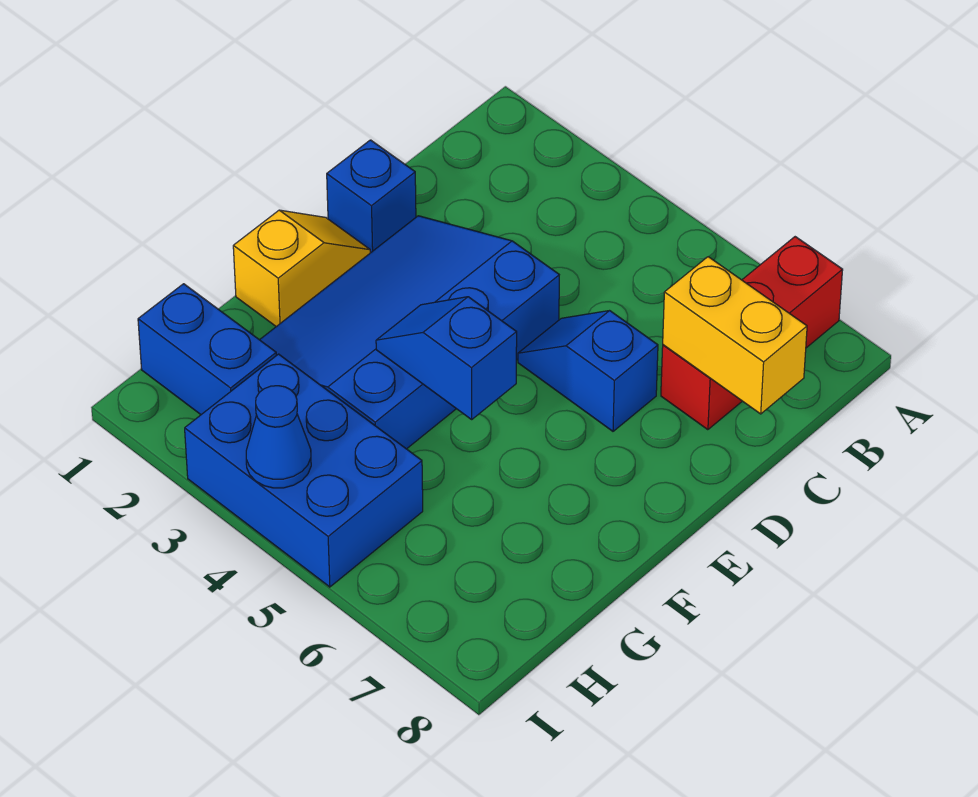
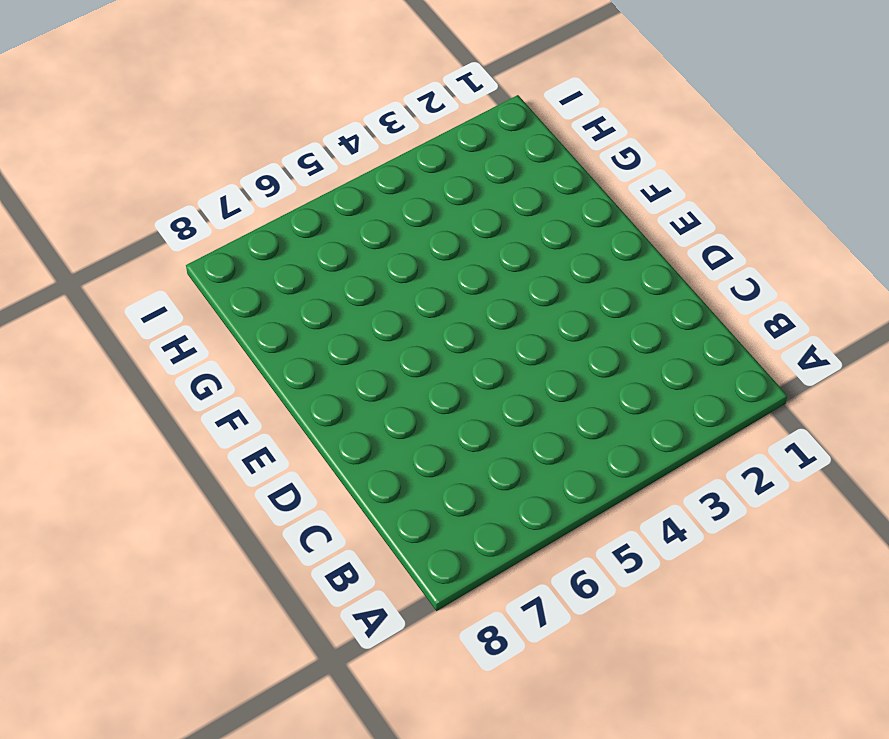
none -> red 1x3 brick [661,237,843,430]
none -> blue 1x1 brick [327,140,416,253]

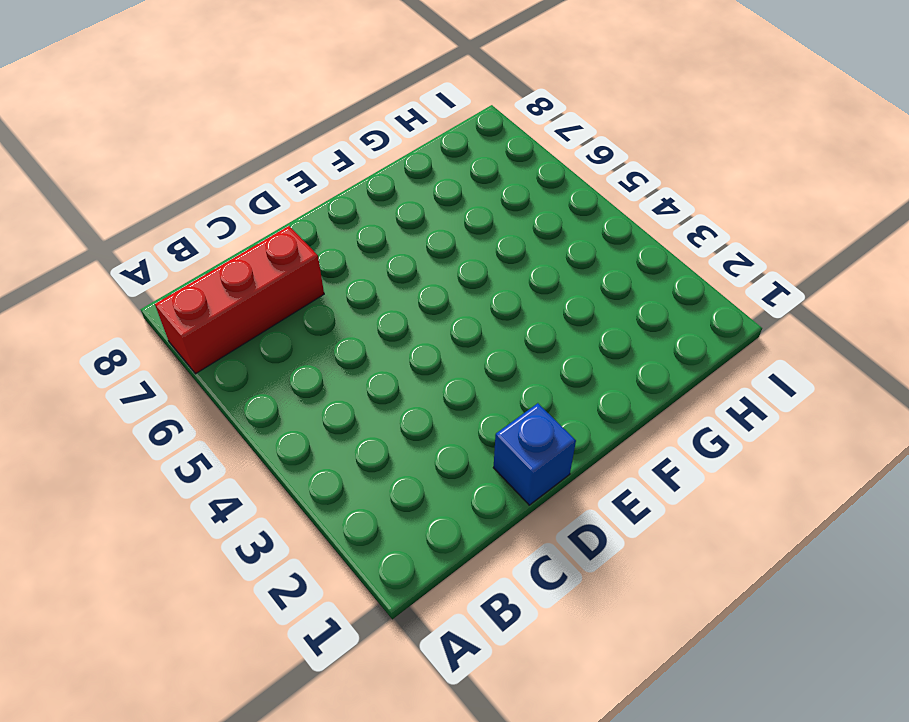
none -> blue 3x4 slope [260,216,559,449]
none -> blue 1x2 slope [518,311,658,431]

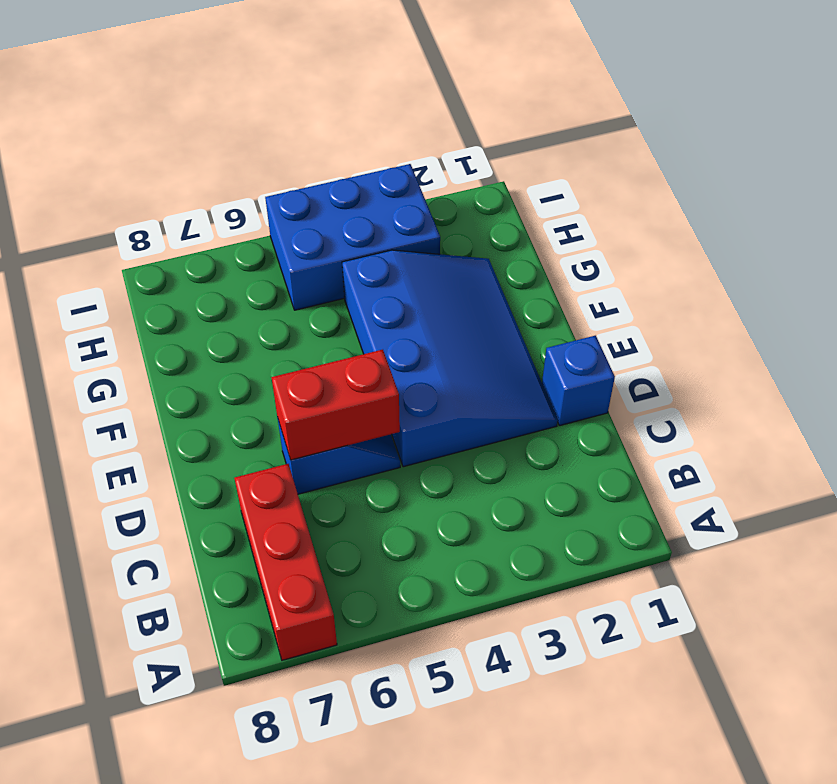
red 1x2 brick [271,350,400,460] -> none
none -> yellow 1x2 slope [233,210,370,327]
none -> blue 1x2 brick [138,284,276,414]

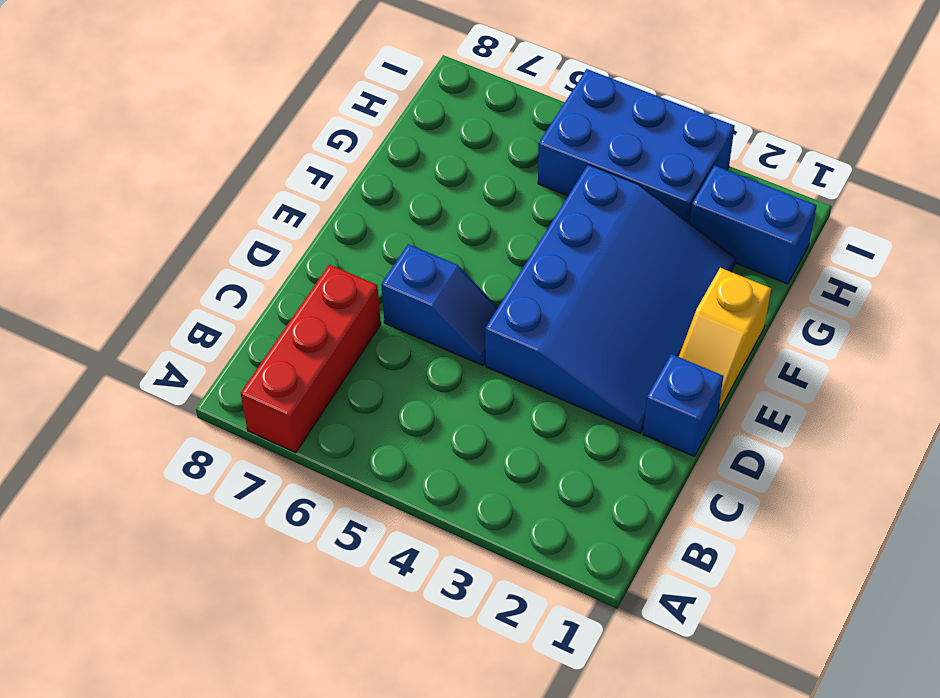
none -> yellow 1x2 brick [663,257,807,414]
none -> blue 1x2 slope [376,297,517,419]

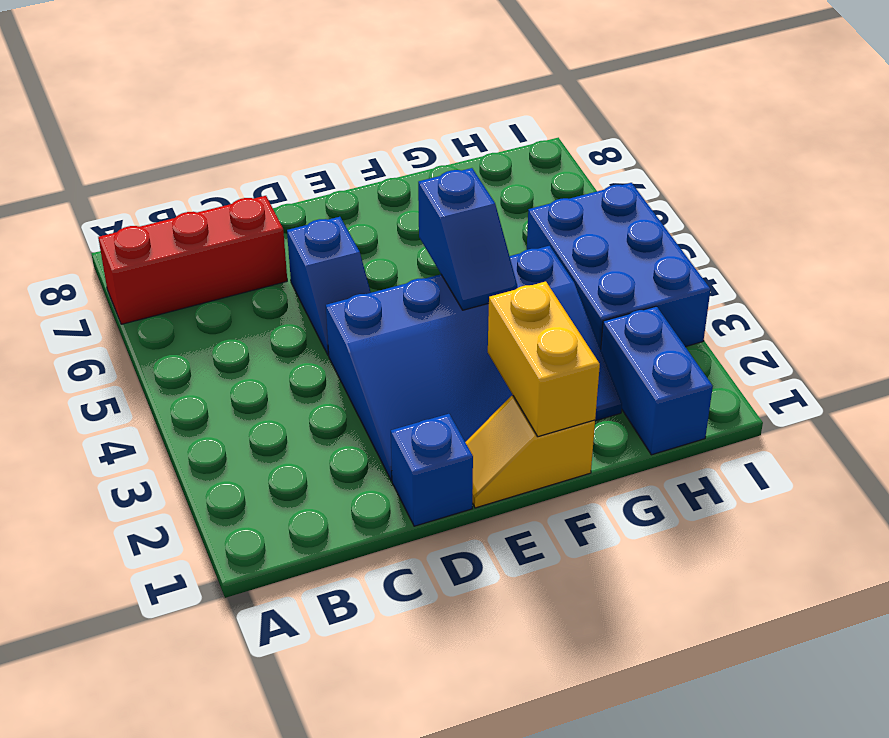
yellow 1x2 brick [488,282,600,437] -> yellow 1x2 brick moved to [663,257,807,414]
none -> blue 1x1 cone [246,386,311,488]

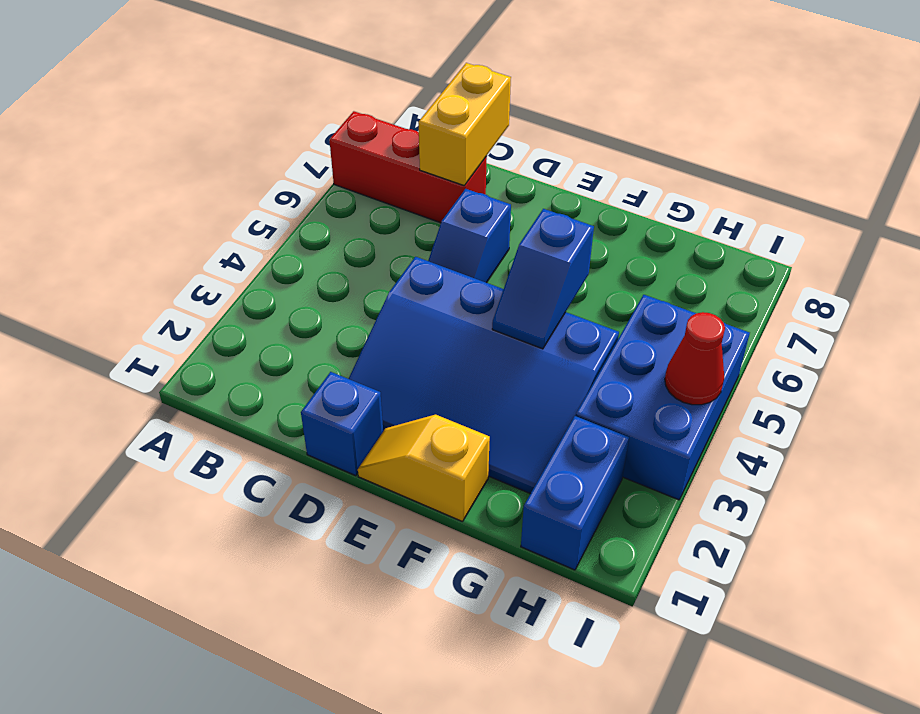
red 1x1 cone [665,312,725,405] -> blue 1x1 cone [246,386,311,488]

